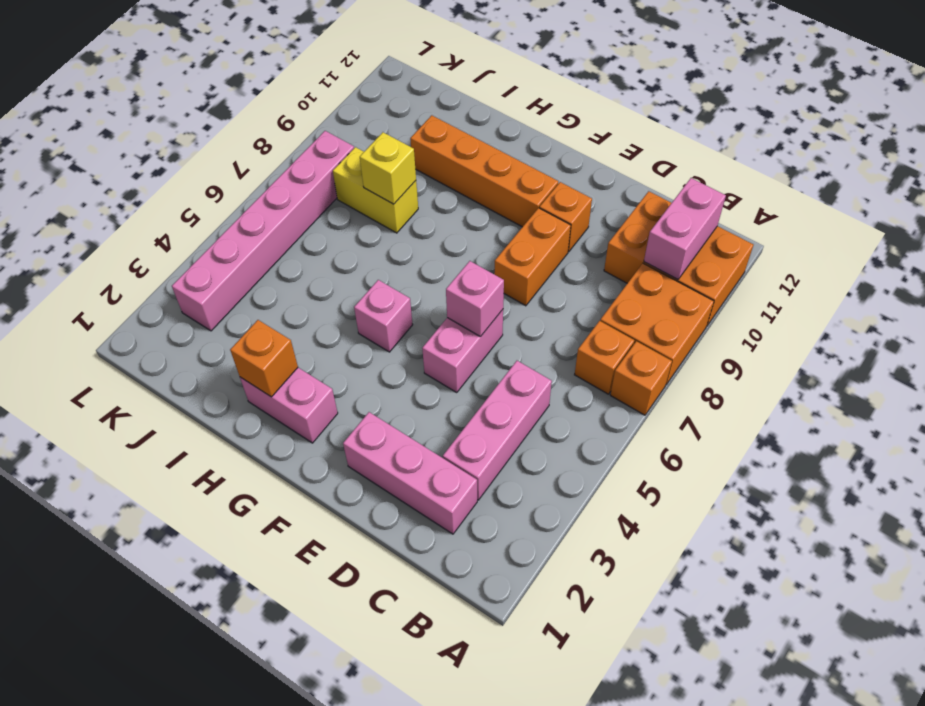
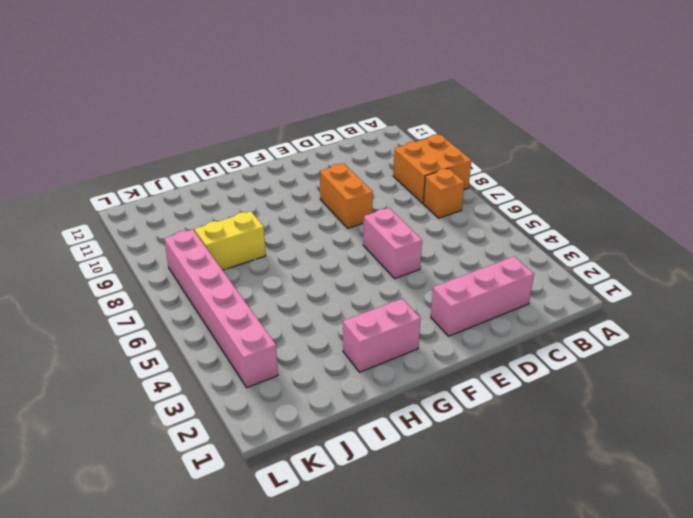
none -> orange 1x1 brick [610,341,672,415]
none -> orange 2x3 brick [604,191,753,326]
none -> pink 1x3 brick [443,361,552,500]

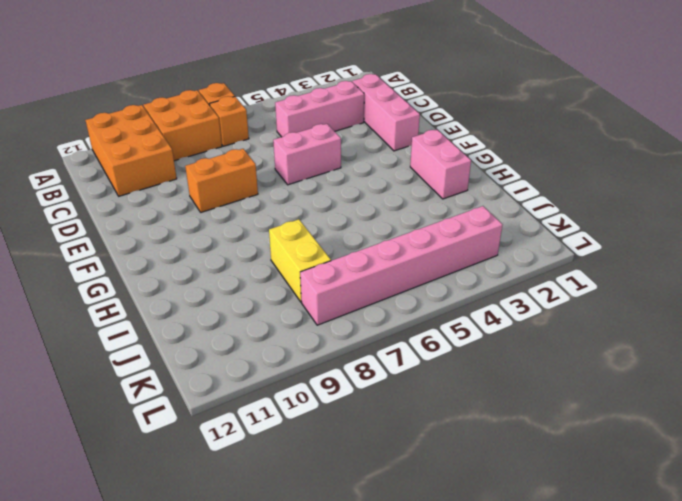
none -> orange 1x1 brick [539,182,592,252]
none -> orange 1x4 brick [410,115,558,227]
none -> pink 1x1 brick [354,280,413,352]

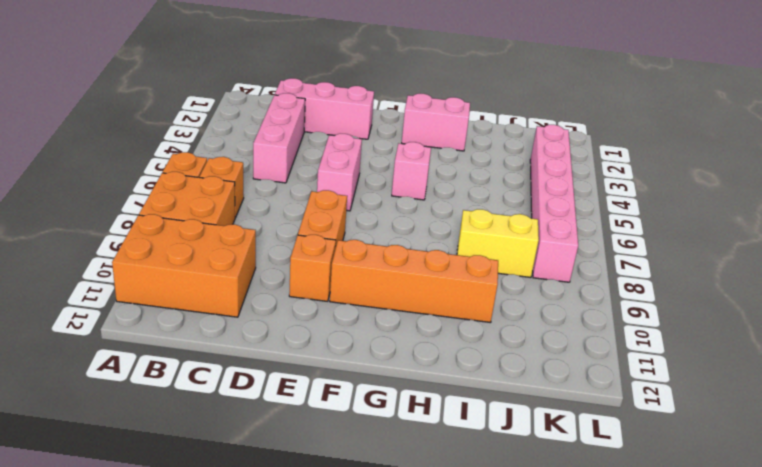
none -> pink 1x2 brick [644,178,726,279]
none -> pink 1x1 brick [446,261,504,337]
none -> orange 1x1 brick [230,320,298,397]

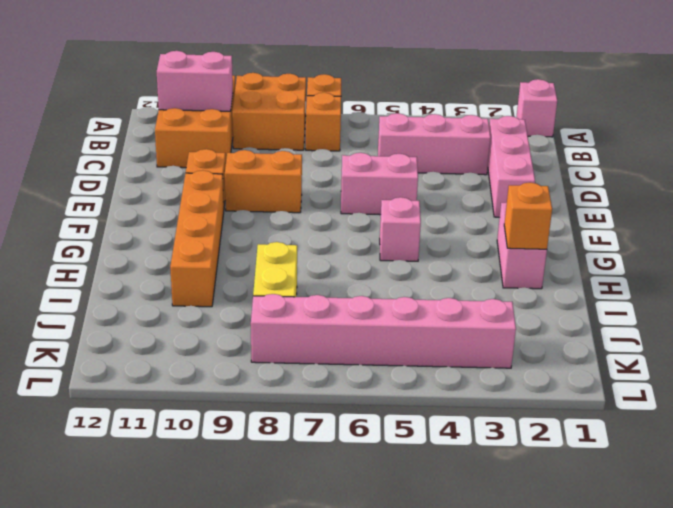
pink 1x1 brick [516,79,557,137] -> pink 1x1 brick moved to [446,261,504,337]
none -> yellow 1x1 brick [360,132,416,204]

